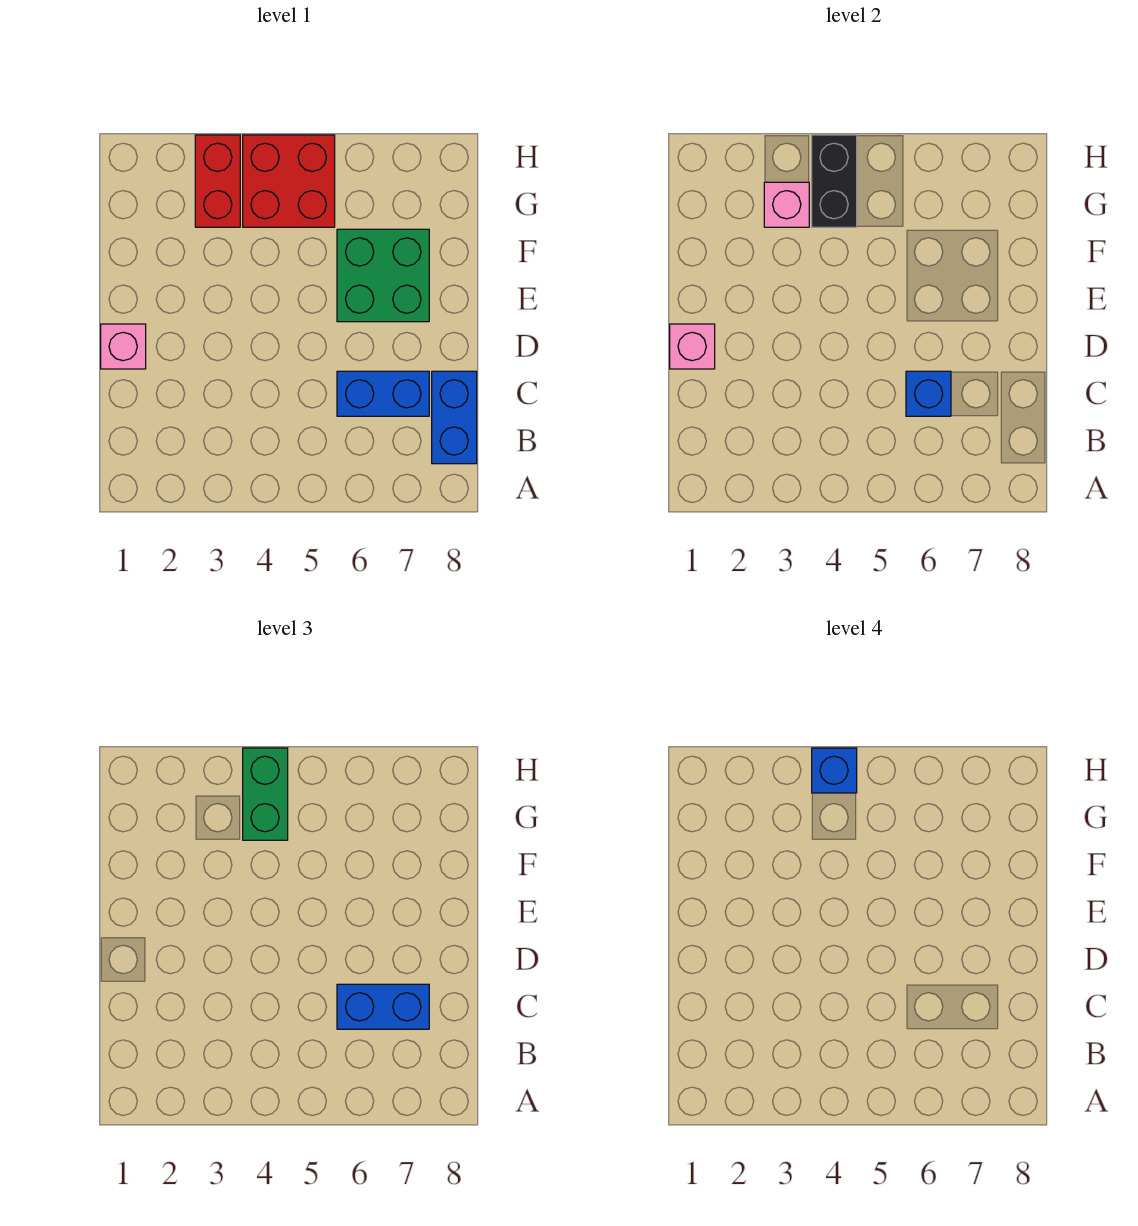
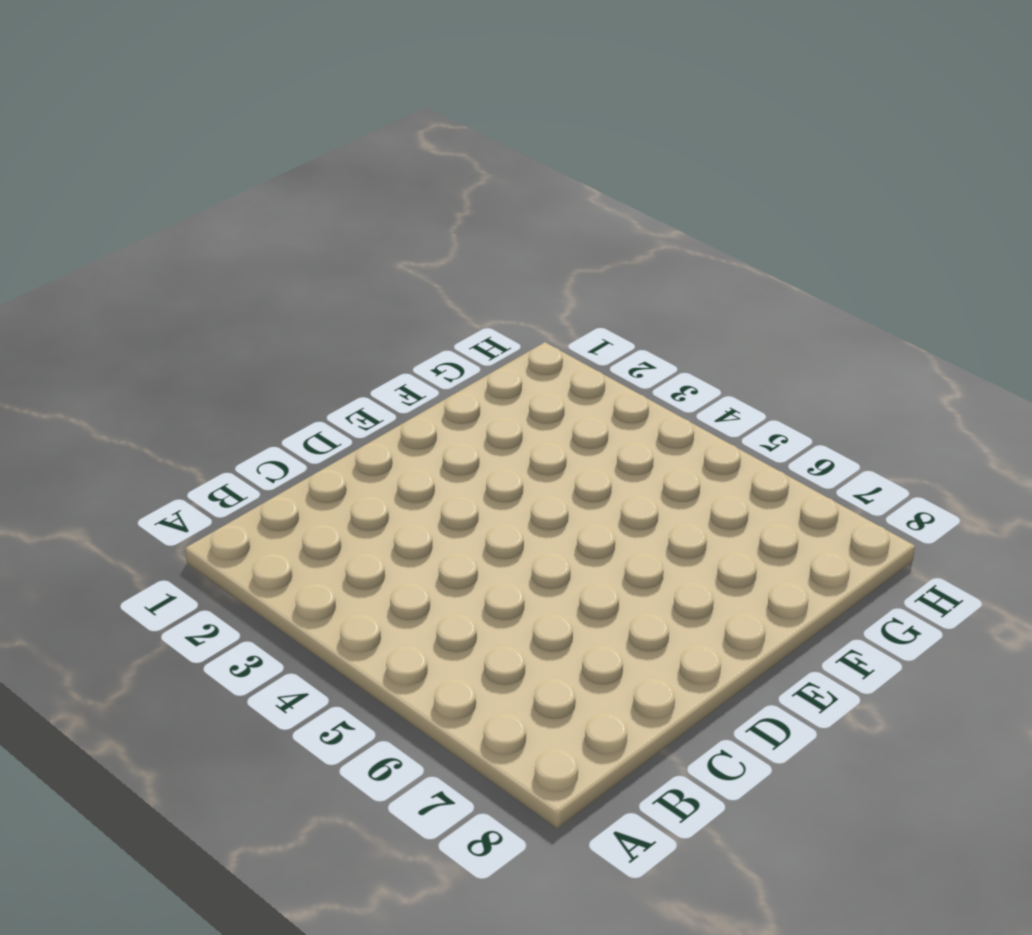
none -> blue 1x2 brick [432,371,477,464]
none -> blue 1x2 brick [337,371,429,416]
none -> pink 1x1 brick [101,324,146,369]

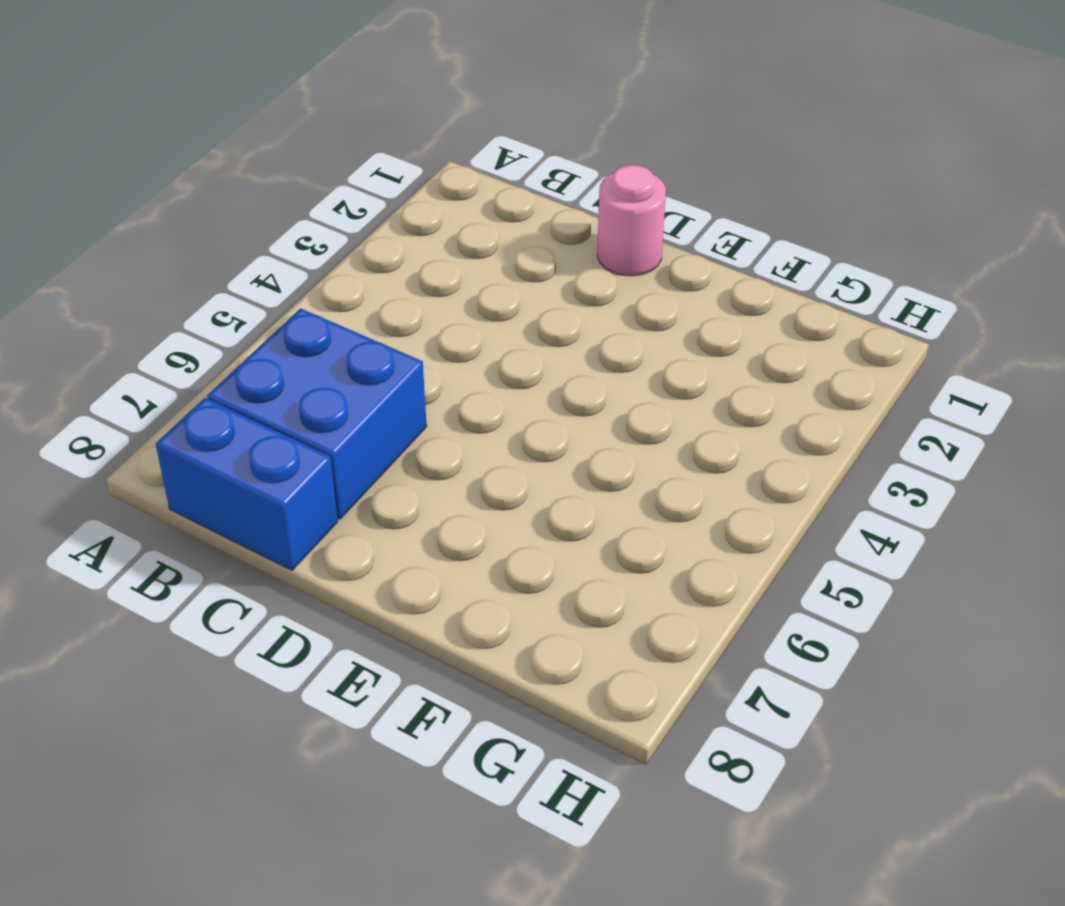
blue 2x2 brick [207,308,427,519] -> blue 1x2 brick [337,371,429,416]
pink 1x1 round brick [597,165,666,276] -> pink 1x1 brick [101,324,146,369]
none -> green 2x2 brick [337,229,429,322]
none -> red 1x2 brick [195,135,240,227]
none -> red 2x2 brick [243,135,335,227]

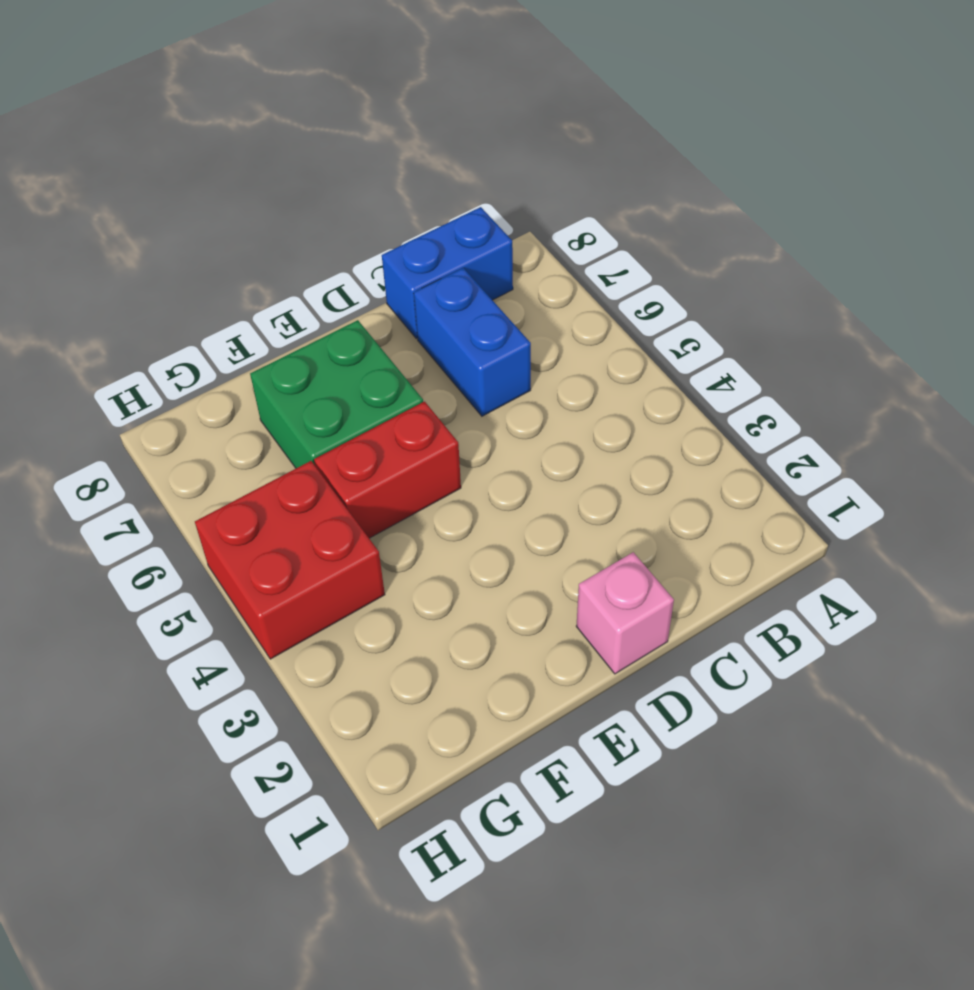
red 1x2 brick [314,402,461,538] -> red 1x2 brick moved to [195,135,240,227]
none -> blue 1x1 brick [906,371,951,416]
none -> pink 1x1 brick [670,324,715,369]
none -> pink 1x1 brick [764,182,809,227]

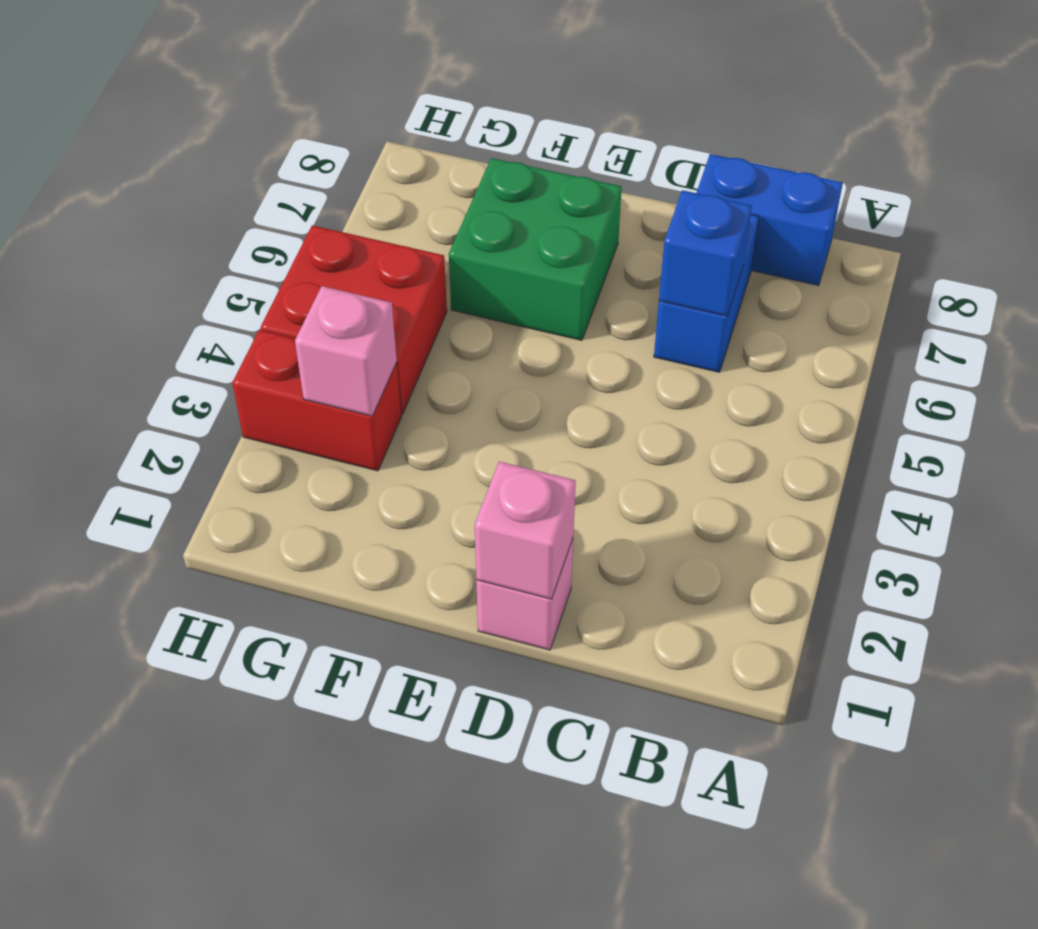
none -> black 1x2 brick [812,135,857,227]
none -> blue 1x2 brick [337,984,429,1029]
none -> green 1x2 brick [243,748,288,840]

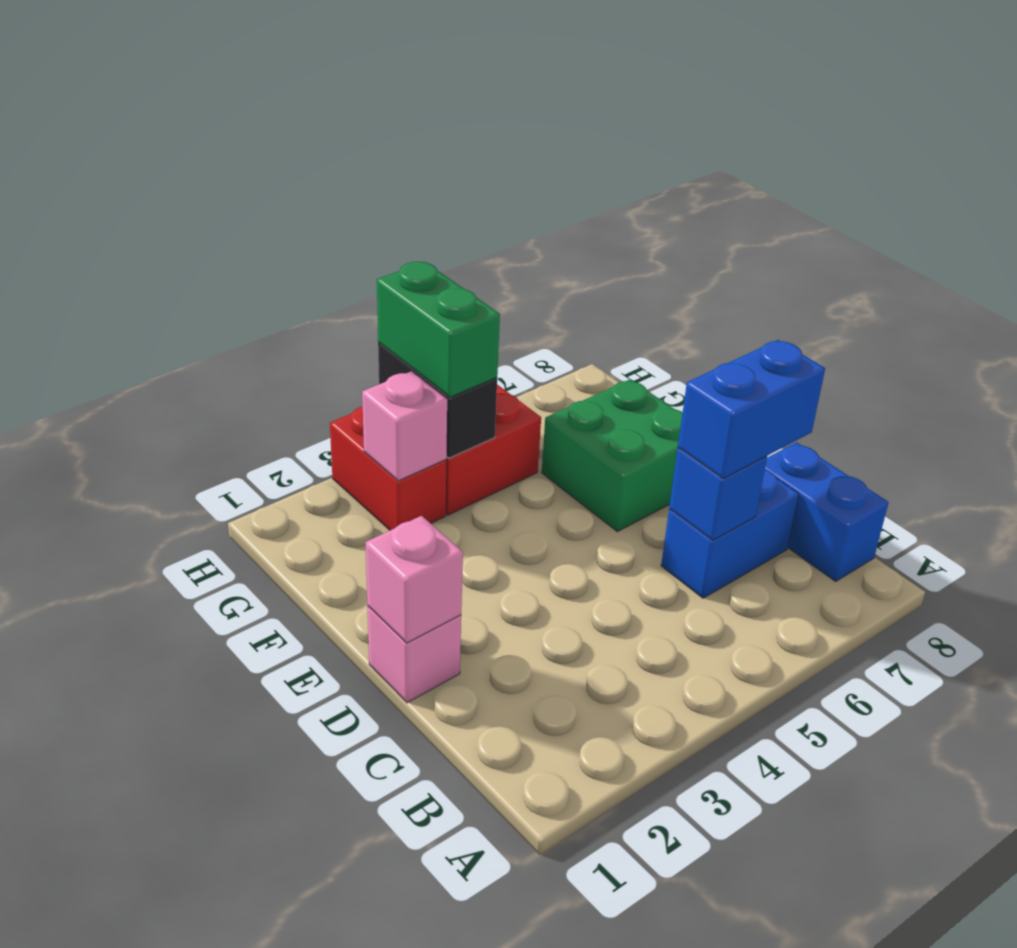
none -> blue 1x1 brick [812,748,857,793]

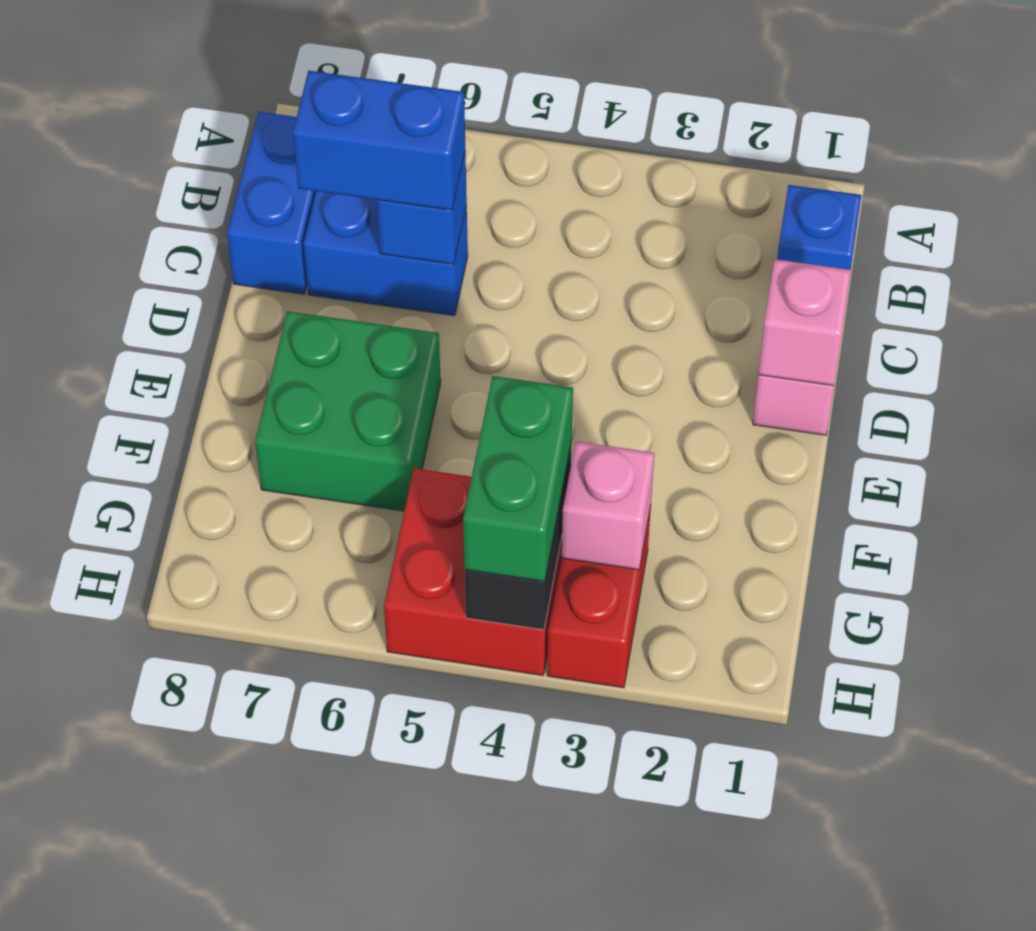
blue 1x1 brick [777,185,861,270] -> blue 1x1 brick moved to [812,748,857,793]

